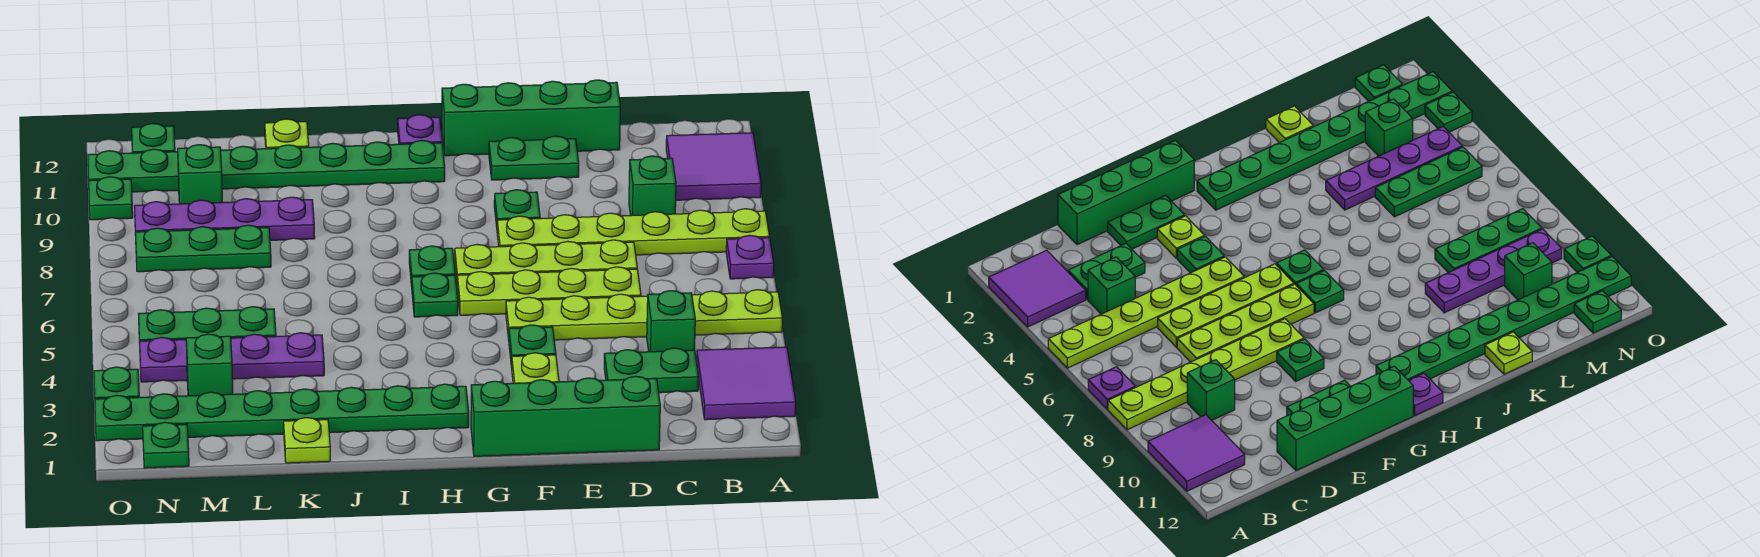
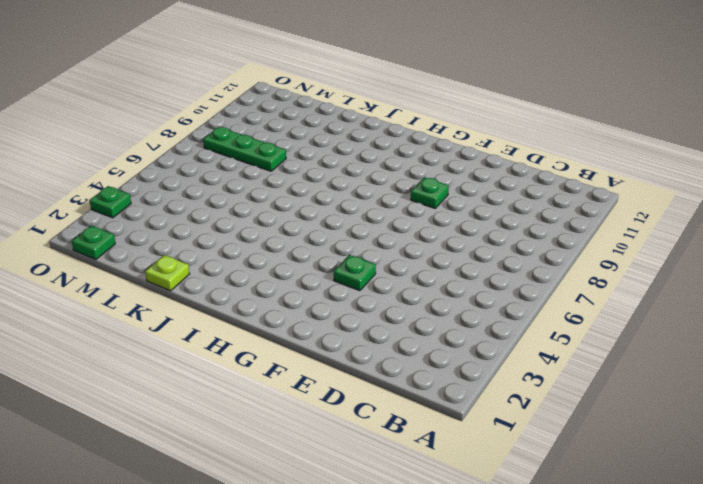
none -> purple 2x2 tile [697,347,796,420]
none -> lime 1x6 plate [506,290,782,340]
none -> purple 1x1 plate [726,235,774,279]
none -> lime 1x6 plate [497,209,770,255]

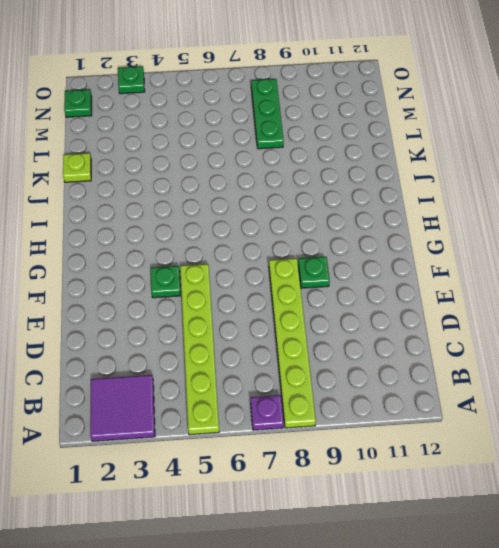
none -> purple 2x2 tile [666,133,761,200]
none -> green 1x2 plate [604,348,699,393]
none -> green 1x1 brick [647,291,695,352]
none -> green 1x1 brick [629,156,676,216]

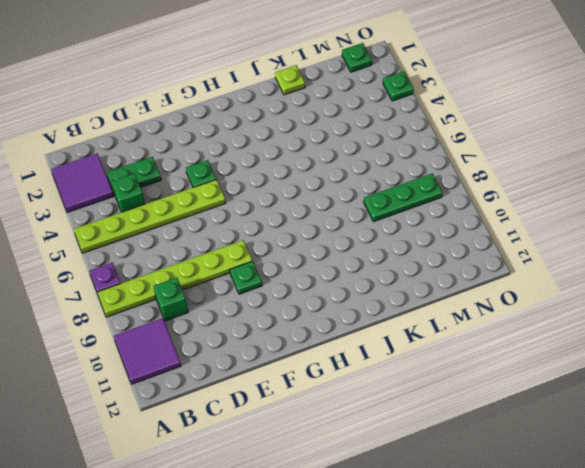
none -> green 1x4 brick [471,376,660,456]
none -> lime 1x4 plate [457,267,641,315]
none -> lime 1x4 plate [455,240,637,280]
none -> green 1x4 brick [442,80,620,156]

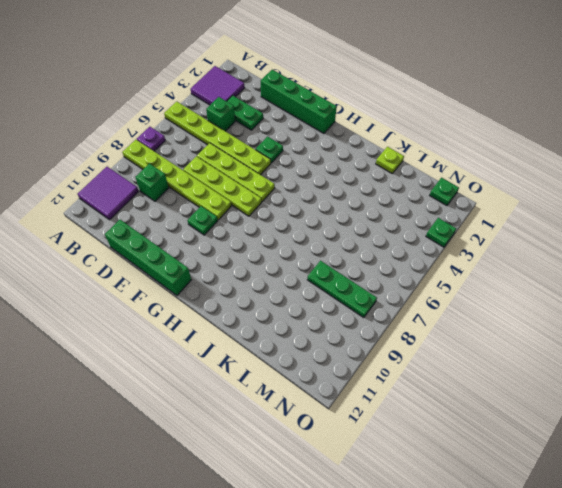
none -> green 1x2 plate [1108,195,1185,249]
none -> green 1x2 plate [489,136,579,180]
none -> lime 1x1 plate [512,353,559,383]
none -> green 1x8 plate [95,384,469,441]

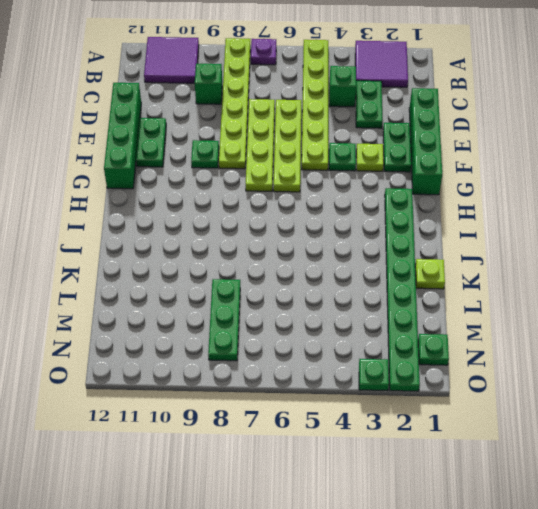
none -> green 1x1 plate [412,273,458,317]
none -> green 1x1 plate [409,246,455,286]
none -> green 1x8 plate [88,140,445,192]
none -> purple 1x1 plate [398,115,442,144]

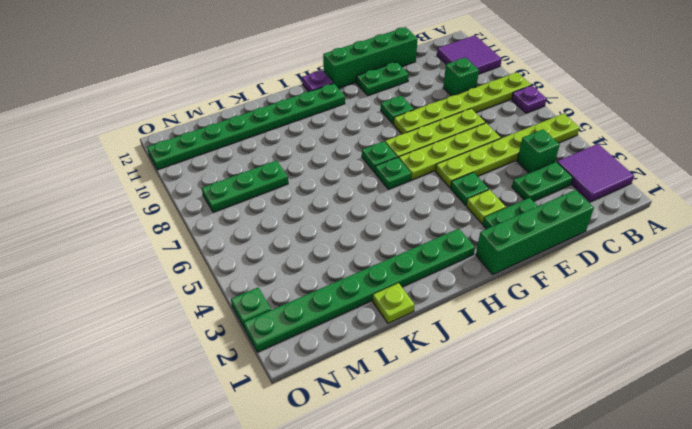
none -> purple 1x4 plate [139,333,324,382]
none -> purple 1x4 plate [134,197,315,240]
none -> lime 1x1 plate [265,119,309,149]
none -> green 1x3 plate [139,307,276,343]

